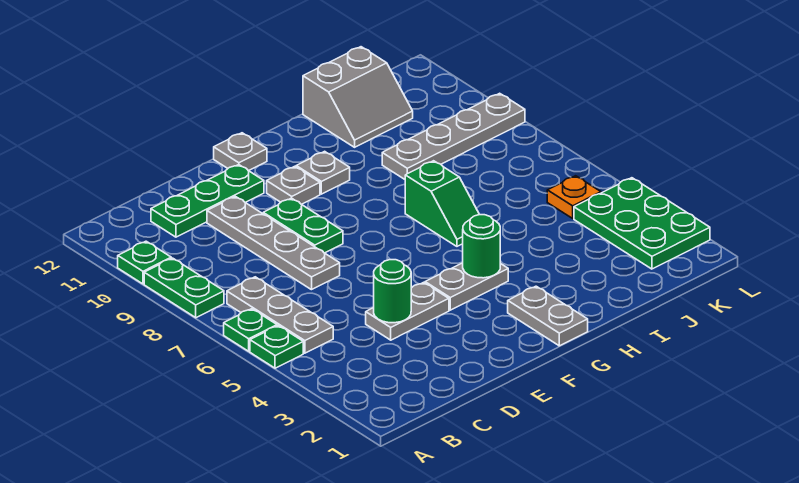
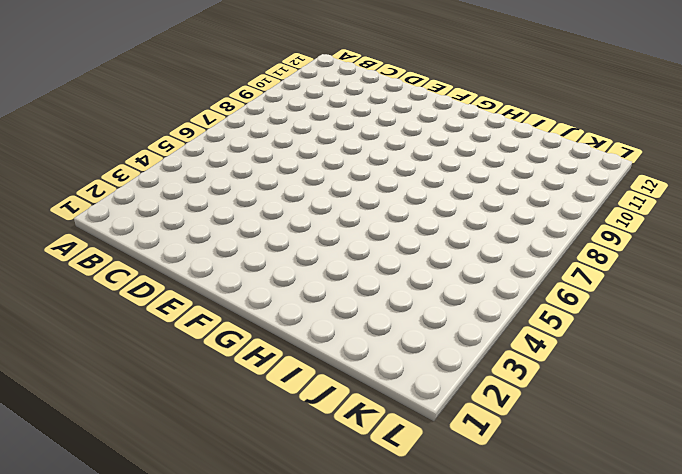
none -> green 1x1 plate [250,326,303,368]
none -> green 1x1 plate [224,309,277,351]
none -> green 1x2 plate [144,258,224,318]

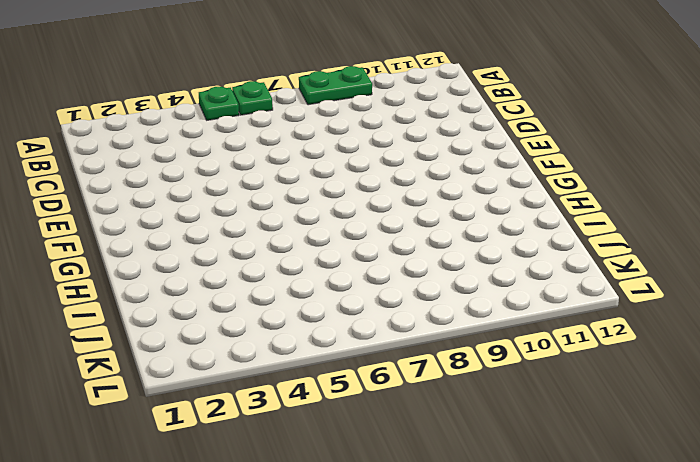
none -> green 1x1 plate [118,241,171,284]
none -> grey 1x3 plate [227,277,333,353]
none -> green 1x3 plate [151,165,264,237]

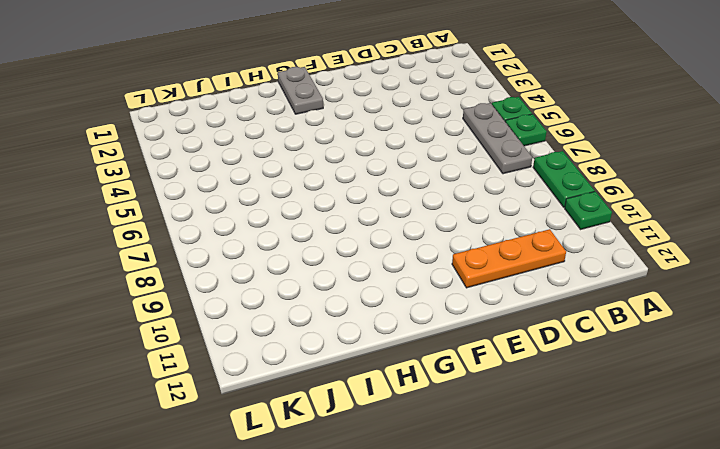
orange 1x3 plate [452,229,566,288] -> green 1x3 plate [151,165,264,237]
none -> grey 1x2 plate [366,282,449,340]
none -> grey 1x4 plate [207,196,340,290]
none -> green 1x2 plate [263,198,343,253]

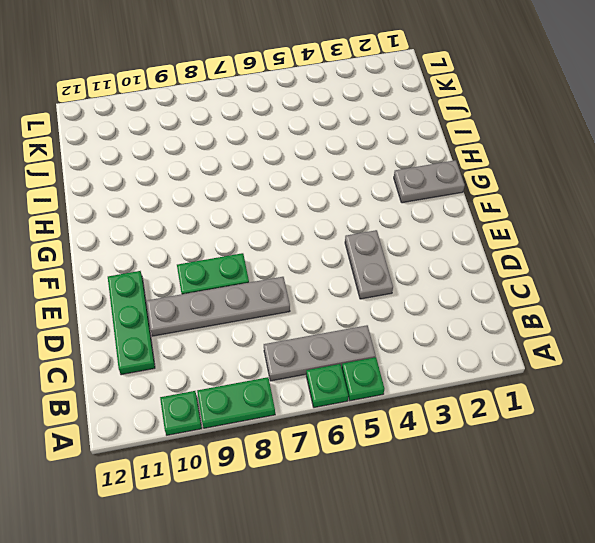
none -> grey 1x2 plate [425,263,508,310]
none -> grey 1x1 plate [267,166,320,204]
none -> grey 1x1 plate [214,133,267,171]

